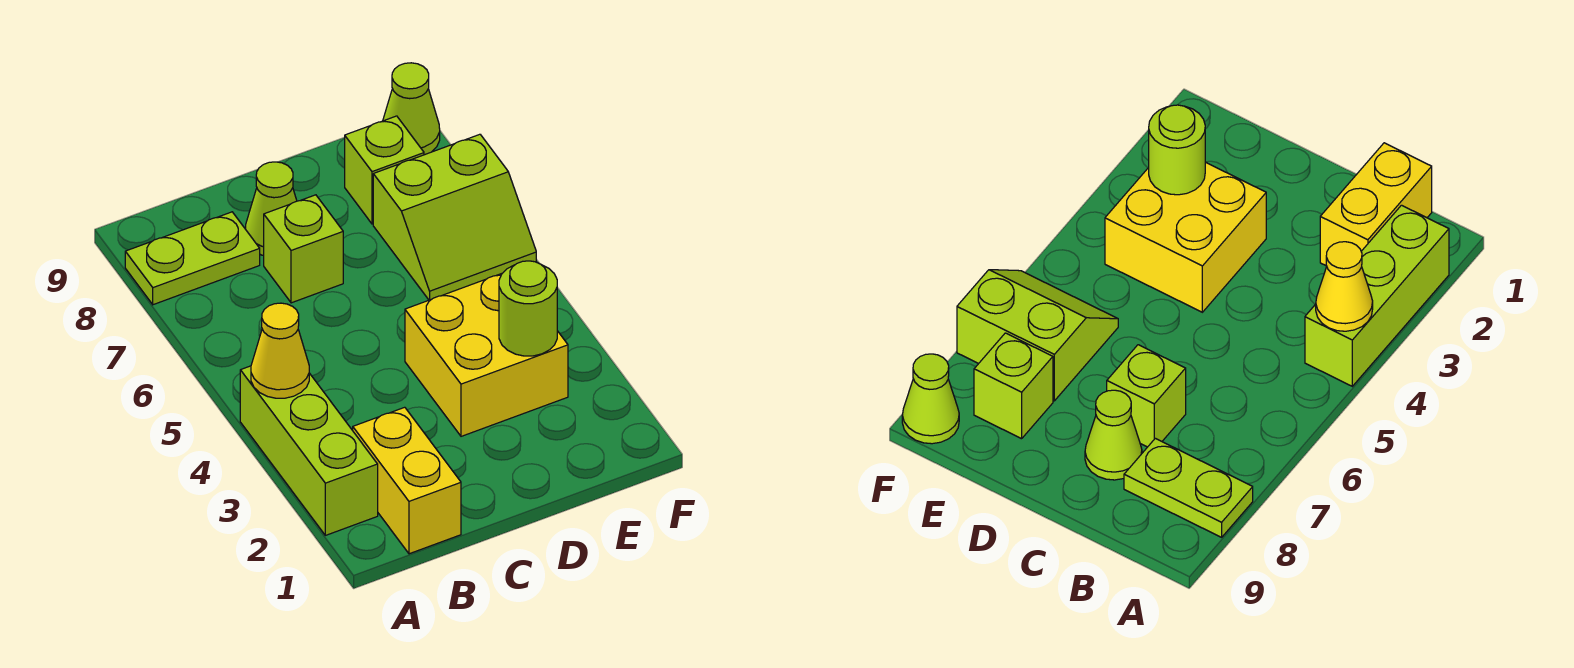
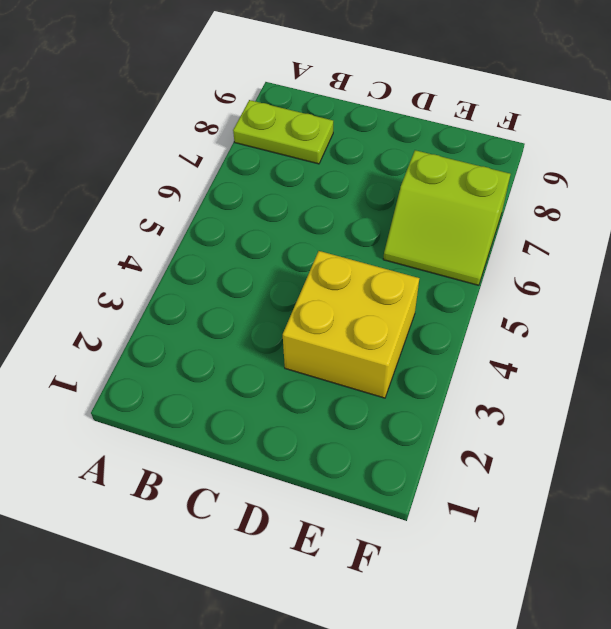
none -> lime 1x3 brick [240,366,378,535]
none -> yellow 1x2 brick [353,407,461,554]

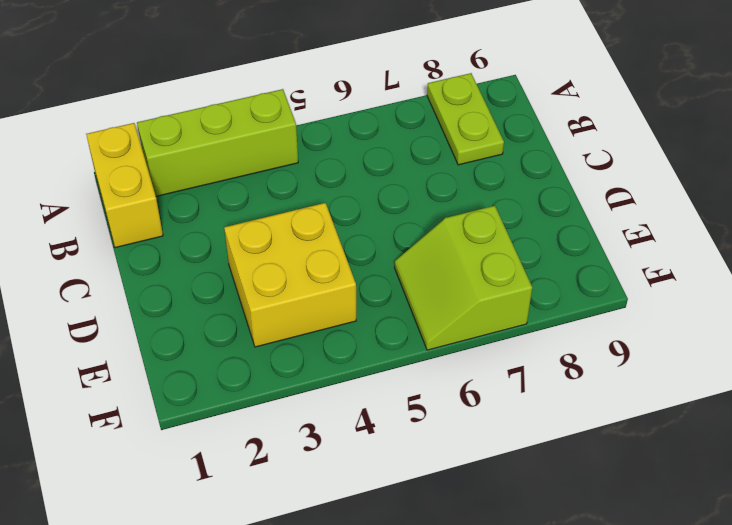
yellow 1x2 brick [86,123,163,248] -> yellow 1x2 brick turned to [353,407,461,554]
none -> lime 1x1 brick [264,195,343,303]
none -> lime 1x1 cone [246,162,297,256]

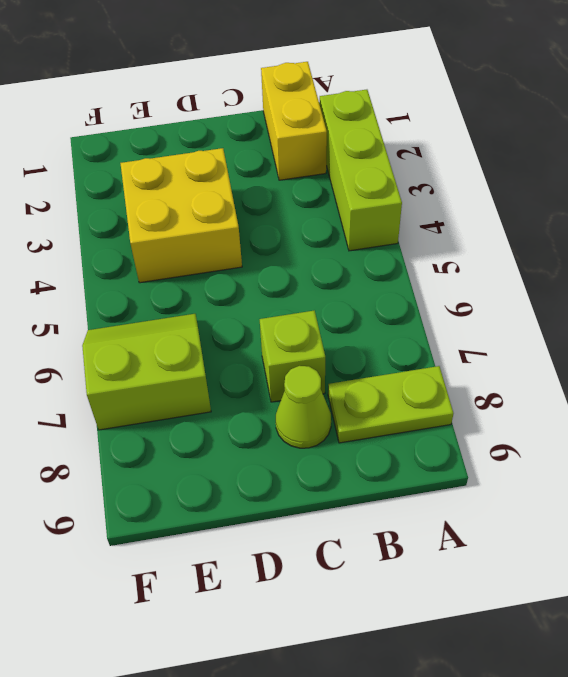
none -> lime 1x1 brick [345,116,424,224]
none -> lime 1x1 cone [383,63,440,155]

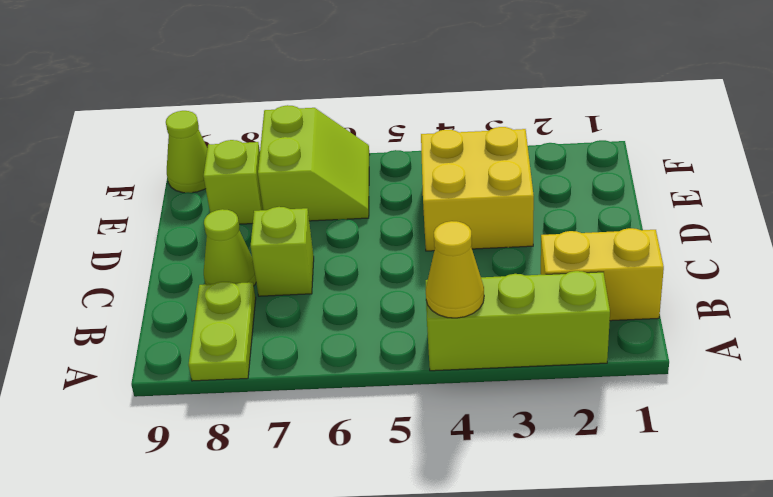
none -> lime 1x1 round brick [499,261,557,356]

